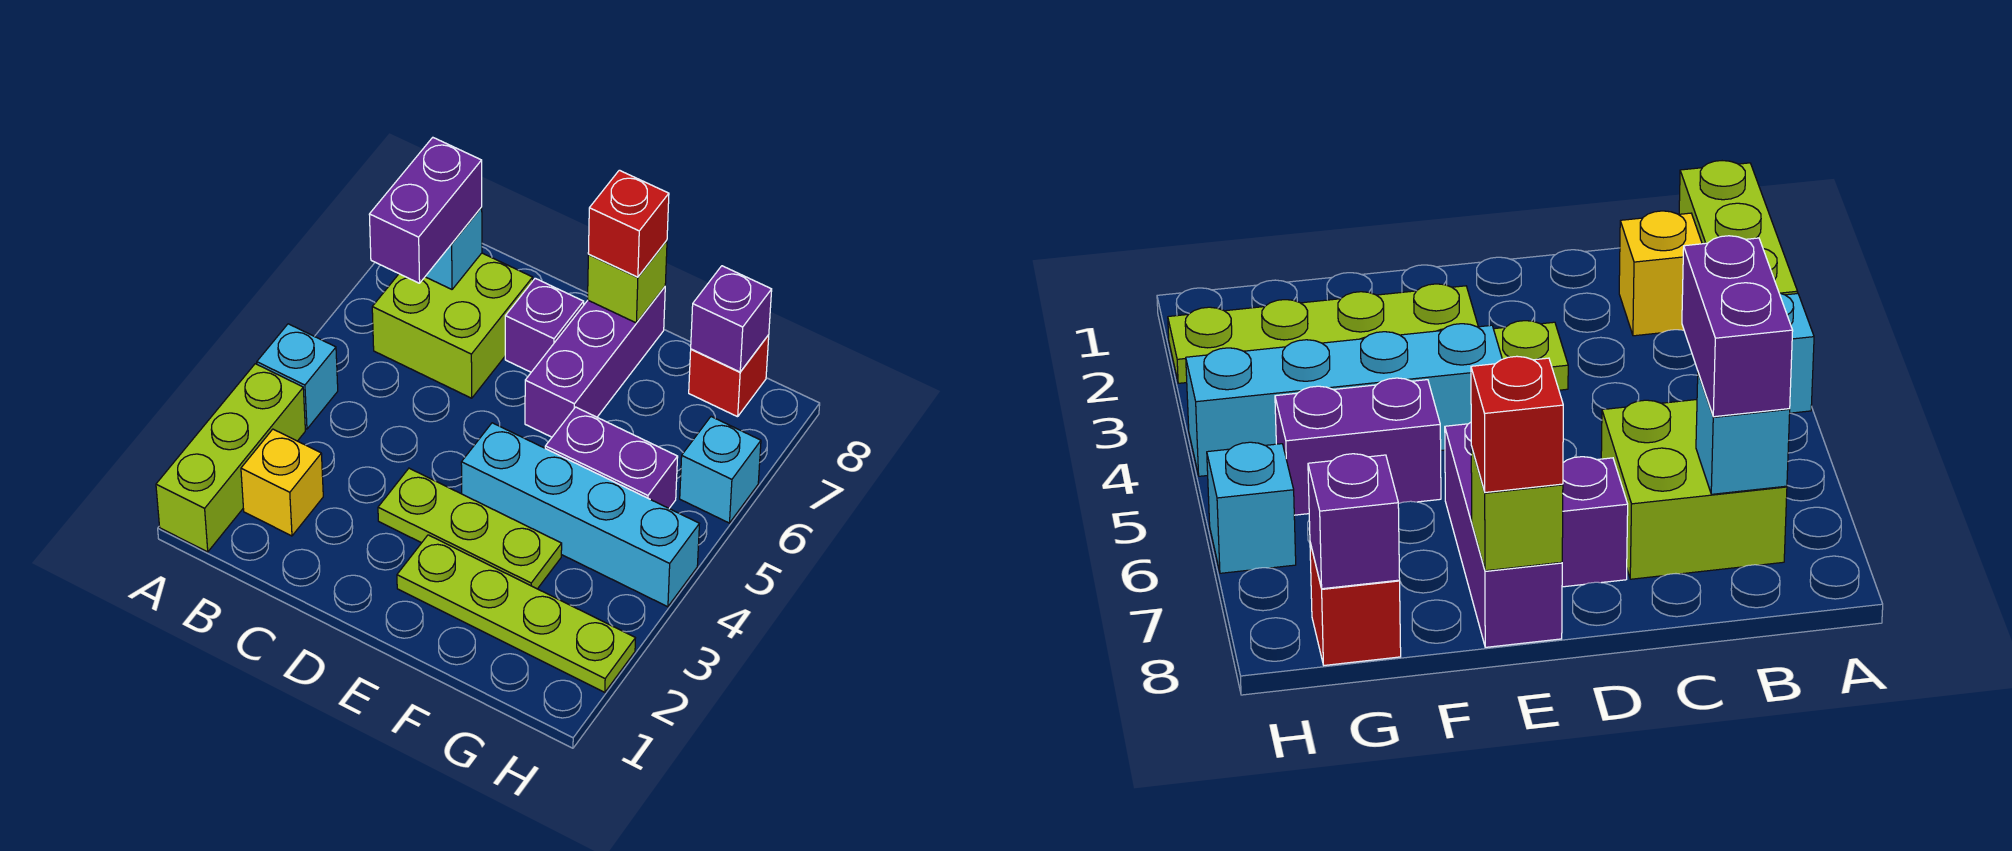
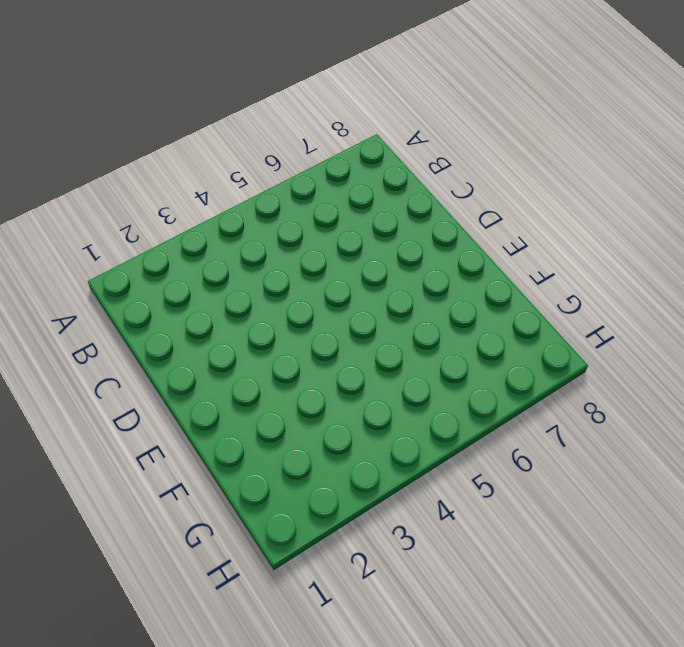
none -> lime 1x3 brick [156,364,305,552]
none -> cyan 1x1 brick [257,324,338,429]
none -> yellow 1x1 brick [241,429,323,536]

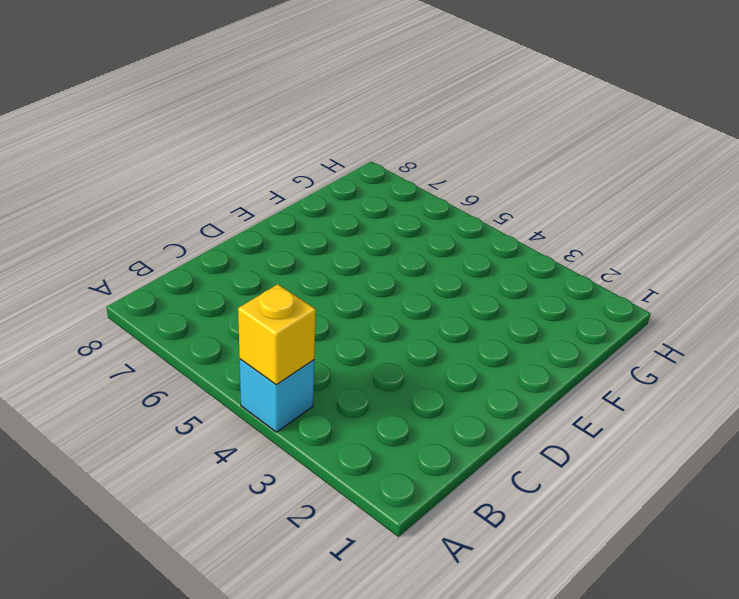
yellow 1x1 brick [238,284,316,385] -> yellow 1x1 brick moved to [241,429,323,536]
none -> lime 1x3 brick [156,364,305,552]
none -> lime 2x2 brick [372,253,533,398]
none -> lime 1x3 plate [378,468,562,589]

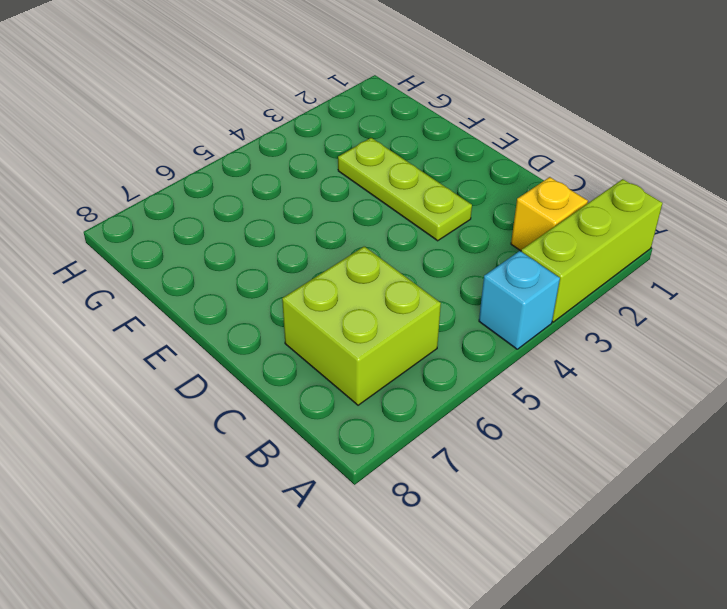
none -> purple 1x1 brick [505,278,584,372]
none -> lime 1x4 plate [397,535,635,692]
none -> cyan 1x4 brick [461,423,699,607]

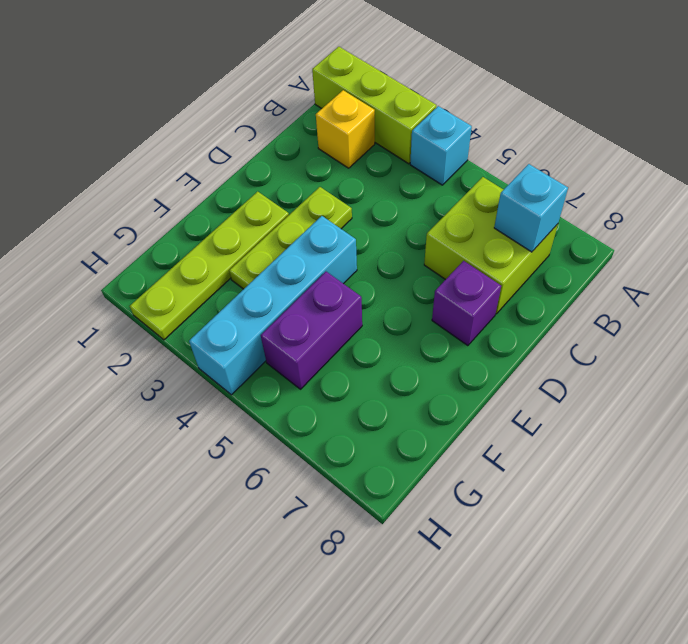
none -> purple 1x3 brick [525,287,665,437]
none -> red 1x1 brick [689,335,769,417]
none -> cyan 1x1 brick [680,417,761,523]

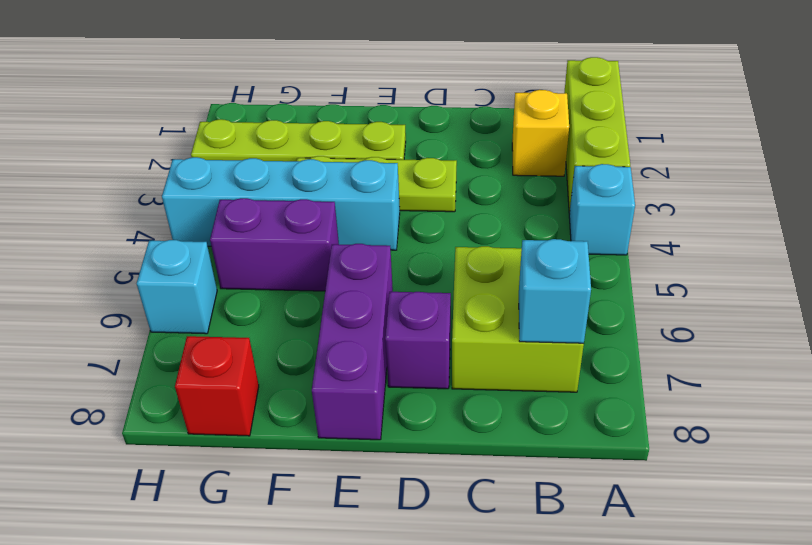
none -> lime 1x1 brick [588,240,667,323]
none -> purple 1x1 brick [691,266,772,372]
none -> purple 1x2 brick [369,138,482,283]

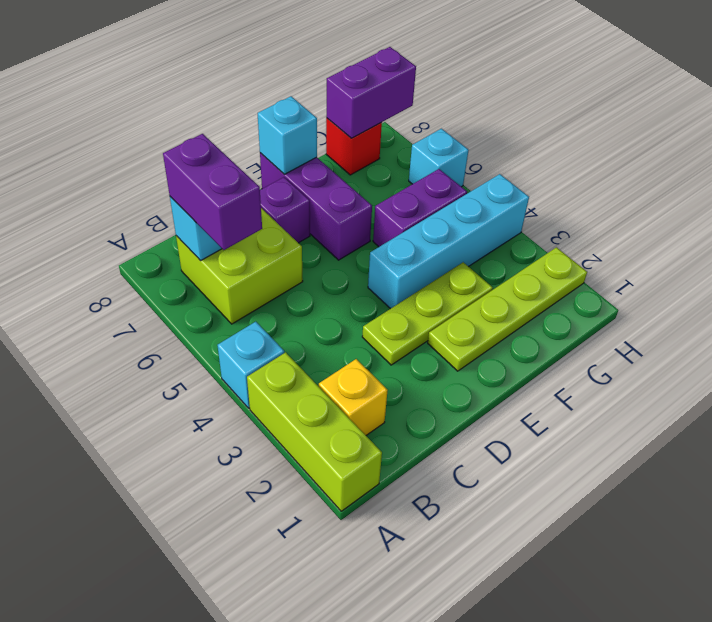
cyan 1x1 brick [258,96,317,174] -> lime 1x1 brick [588,240,667,323]
purple 1x2 brick [326,47,416,138] -> purple 1x1 brick [691,266,772,372]
none -> red 1x1 brick [588,170,669,277]

